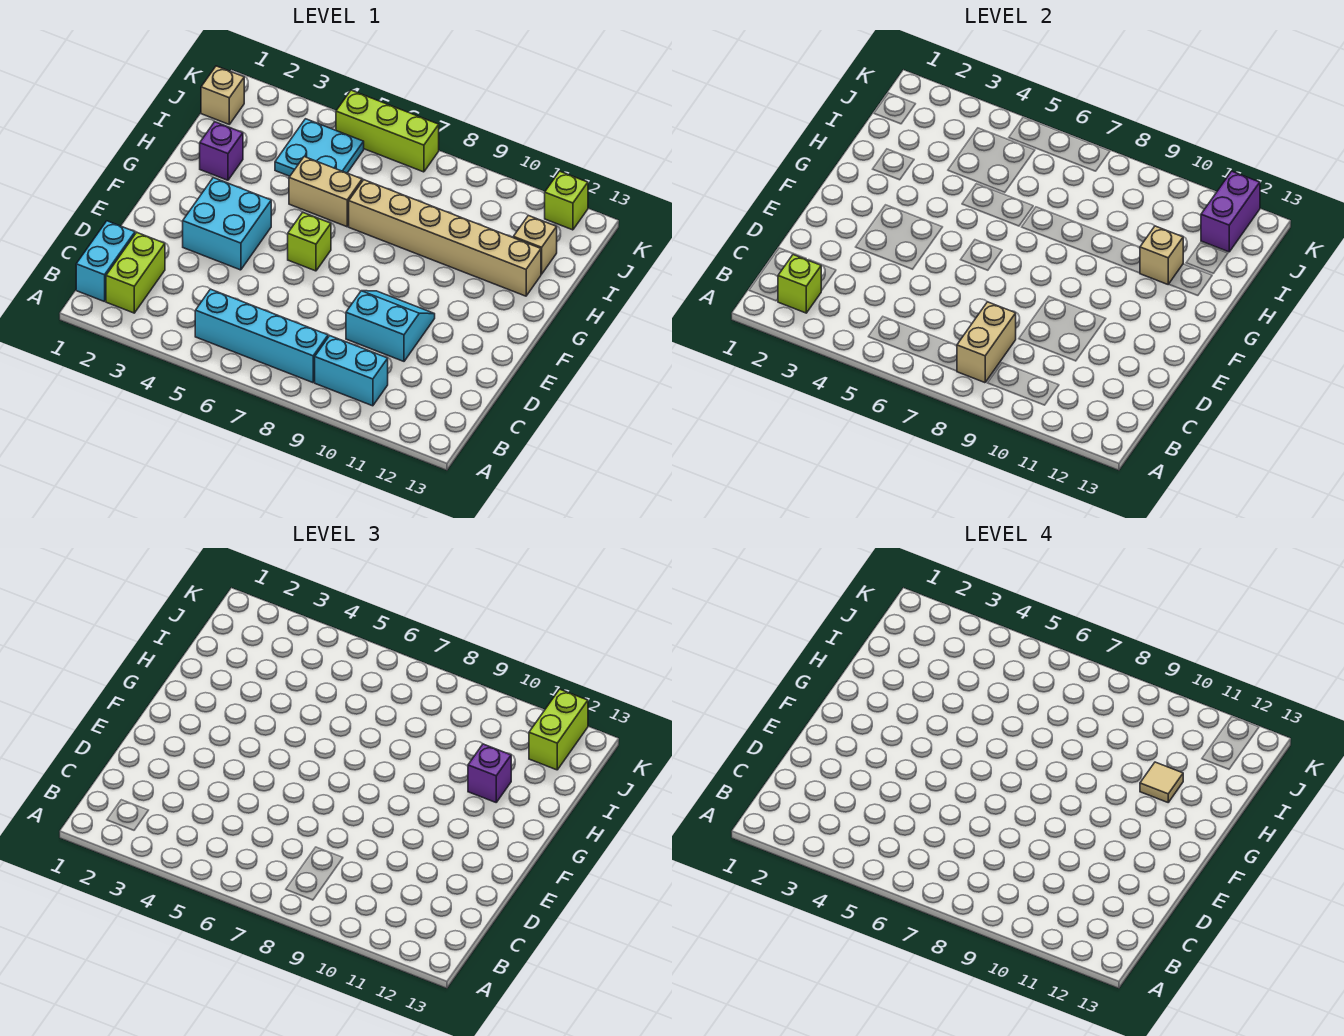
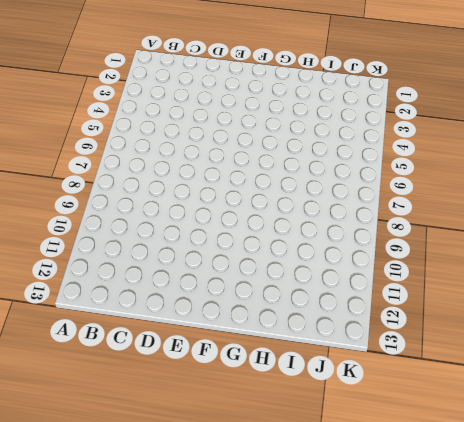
none -> cyan 1x2 brick [76,221,135,302]
none -> lime 1x2 brick [106,232,165,313]
none -> cyan 1x4 brick [195,289,328,383]

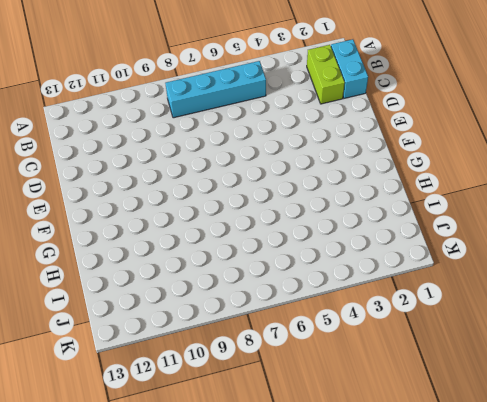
none -> cyan 1x2 brick [315,336,388,406]
none -> cyan 2x2 slope [346,291,435,361]
none -> cyan 2x2 brick [183,178,271,270]

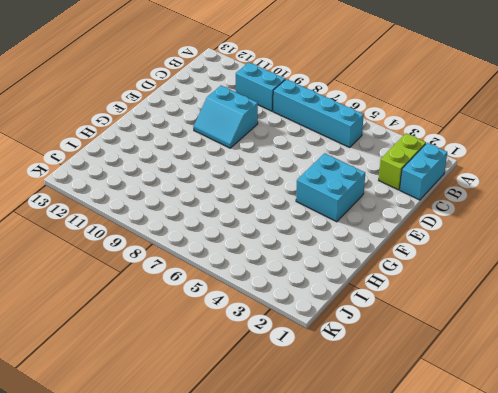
none -> lime 1x1 brick [288,212,331,271]
none -> purple 1x1 brick [200,122,243,180]
none -> tan 1x2 brick [289,157,362,227]

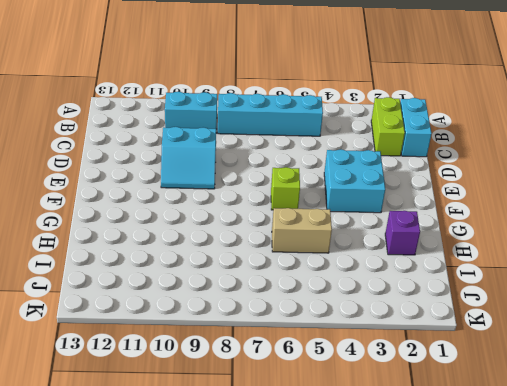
none -> tan 1x6 brick [349,180,541,296]
none -> cyan 2x2 plate [275,119,364,176]
none -> tan 1x1 brick [513,216,557,274]

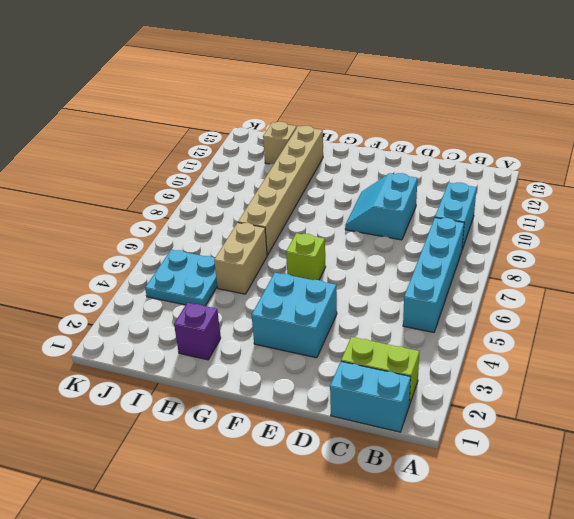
none -> tan 1x1 brick [201,66,244,124]
none -> lime 1x3 brick [336,90,439,172]
none -> lime 1x1 brick [545,171,588,230]

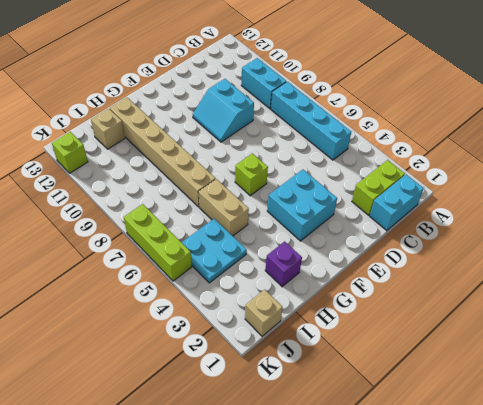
none -> lime 1x1 brick [778,255,821,313]
none -> tan 1x2 brick [957,302,1016,383]
none -> tan 1x1 brick [1140,226,1183,284]

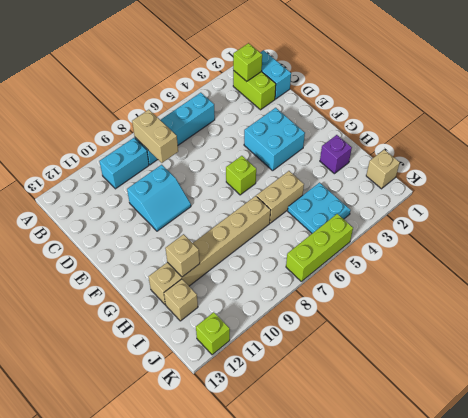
none -> purple 1x2 brick [1201,171,1260,252]
none -> purple 1x1 brick [468,744,511,802]
none -> lime 1x2 brick [529,689,588,770]

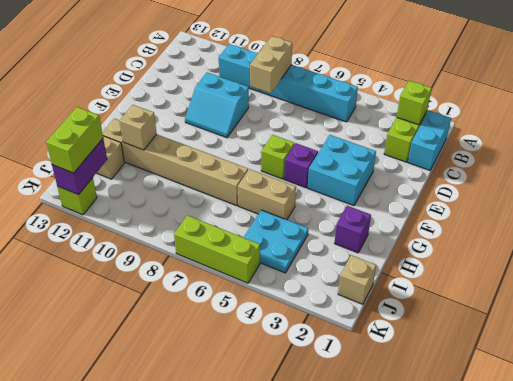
purple 1x1 brick [284,143,318,188] -> purple 1x1 brick moved to [468,744,511,802]
none -> tan 1x1 tile [1140,762,1183,802]

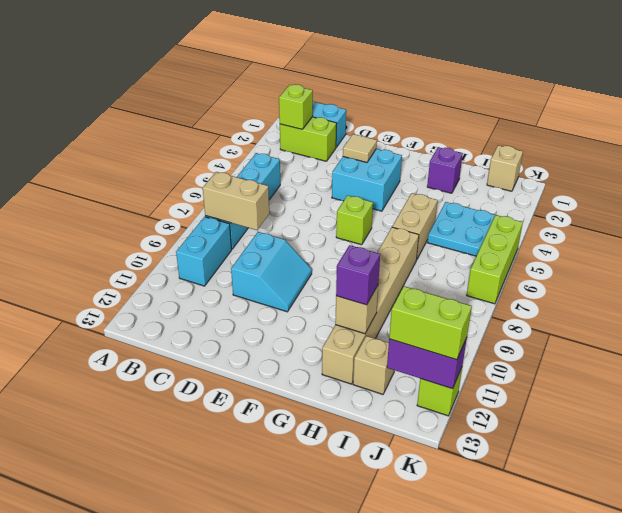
tan 1x1 tile [343,134,377,162] -> tan 1x1 tile moved to [1140,762,1183,802]

